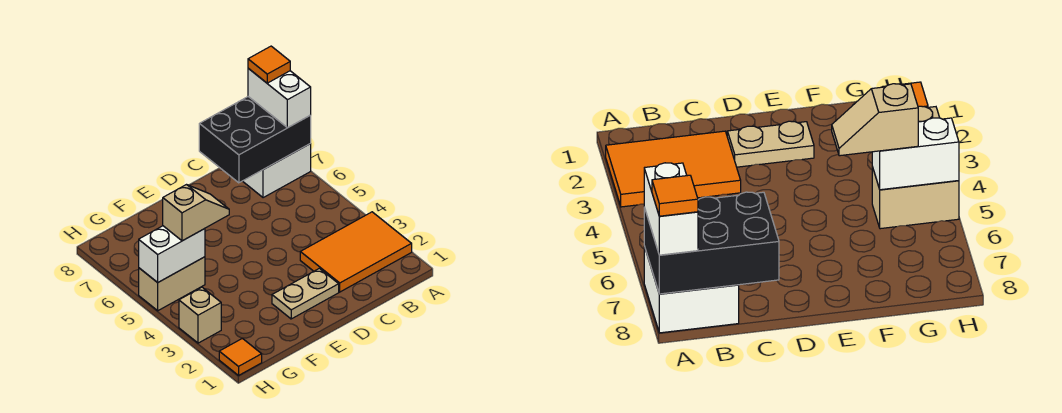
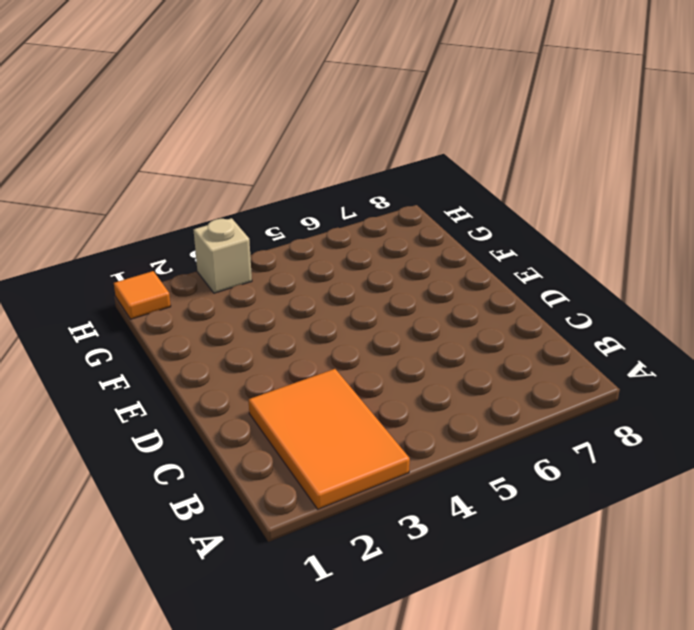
none -> white 2x2 brick [243,144,311,198]
none -> tan 1x2 plate [272,268,339,319]

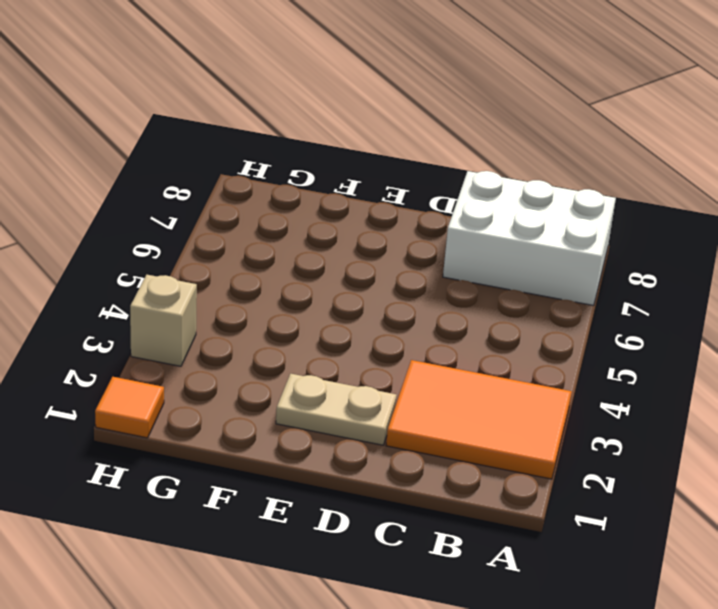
white 2x3 brick [443,171,616,305] -> white 2x2 brick [243,144,311,198]
none -> tan 1x2 brick [139,257,205,311]
none -> black 2x3 brick [199,97,311,183]

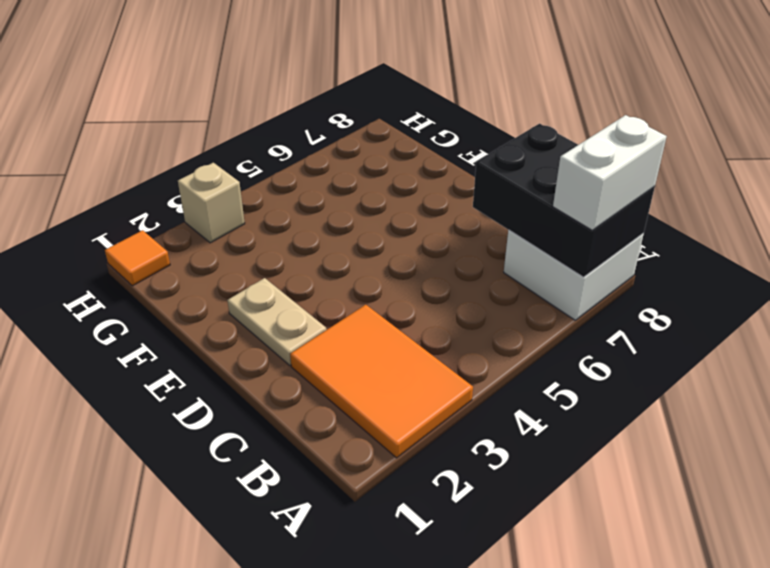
none -> tan 1x2 brick [139,257,205,311]
none -> white 1x2 brick [139,226,205,282]

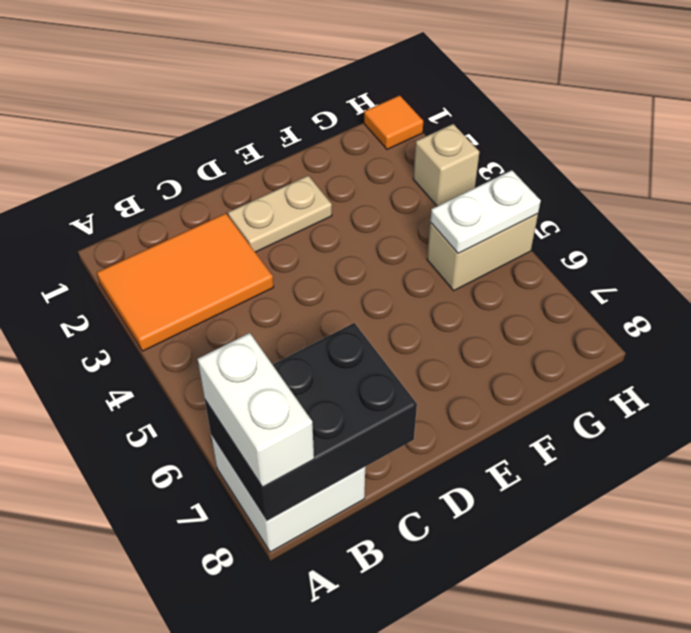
white 1x2 plate [430,170,541,254] -> white 1x2 brick [139,226,205,282]
none -> tan 1x2 slope [163,185,229,241]
none -> orange 1x1 tile [248,46,290,83]

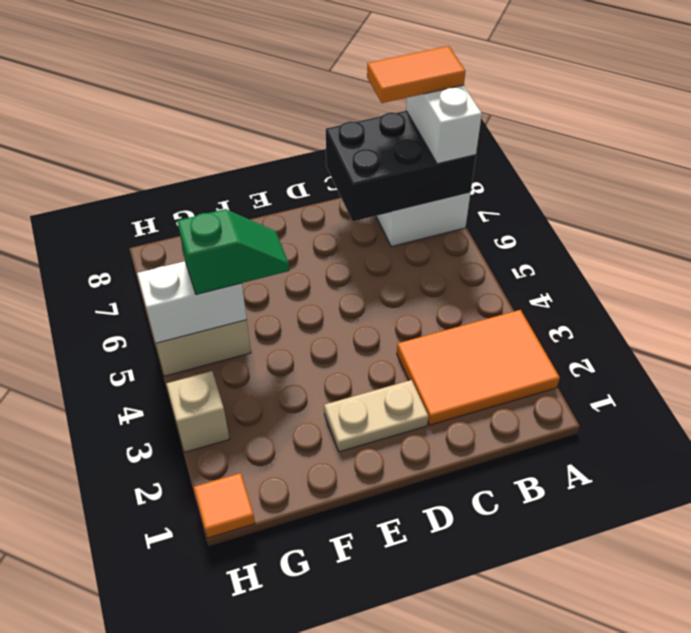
orange 1x2 tile [367,46,466,103] -> orange 1x1 tile [248,46,290,83]
green 1x2 slope [177,209,289,294] -> tan 1x2 slope [163,185,229,241]

